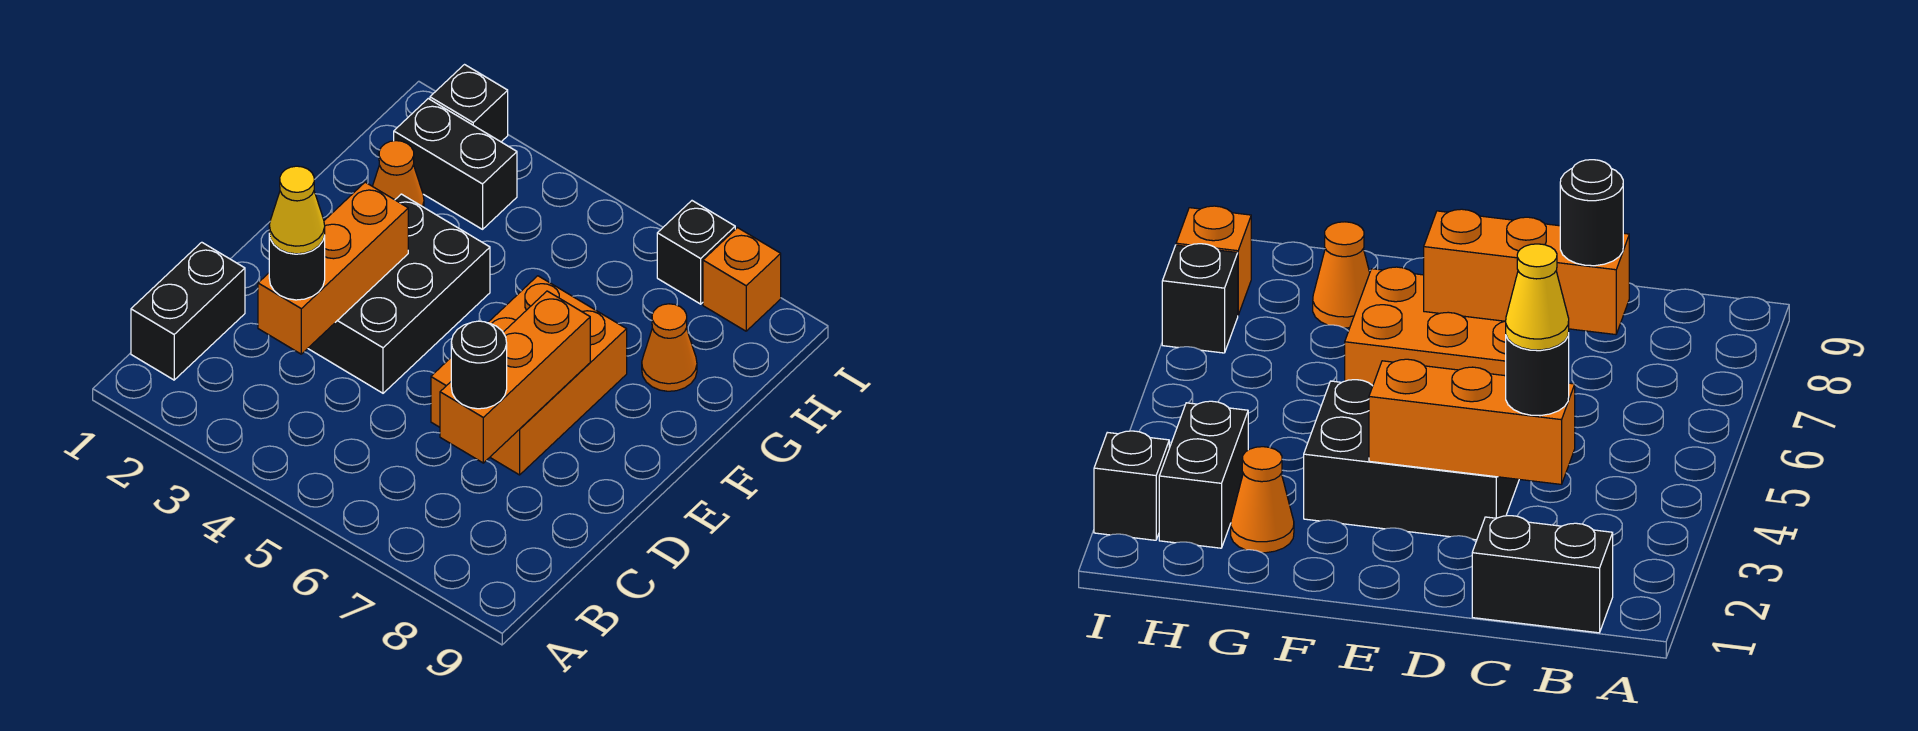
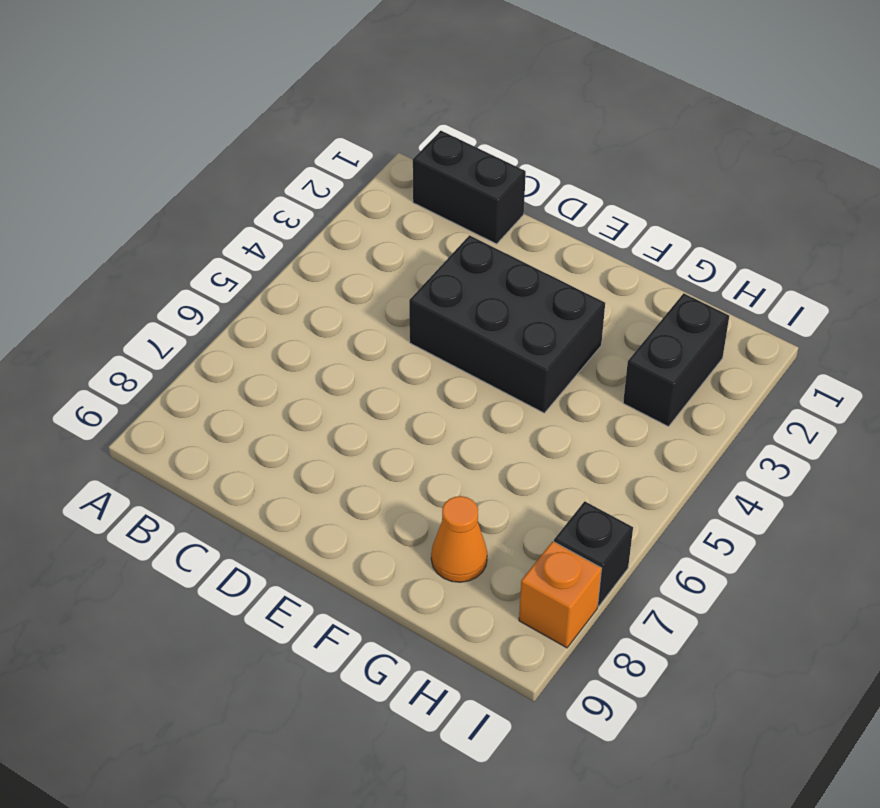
none -> orange 2x3 brick [431,276,627,475]
none -> orange 1x1 cone [373,141,424,207]
none -> black 1x1 brick [430,65,508,142]

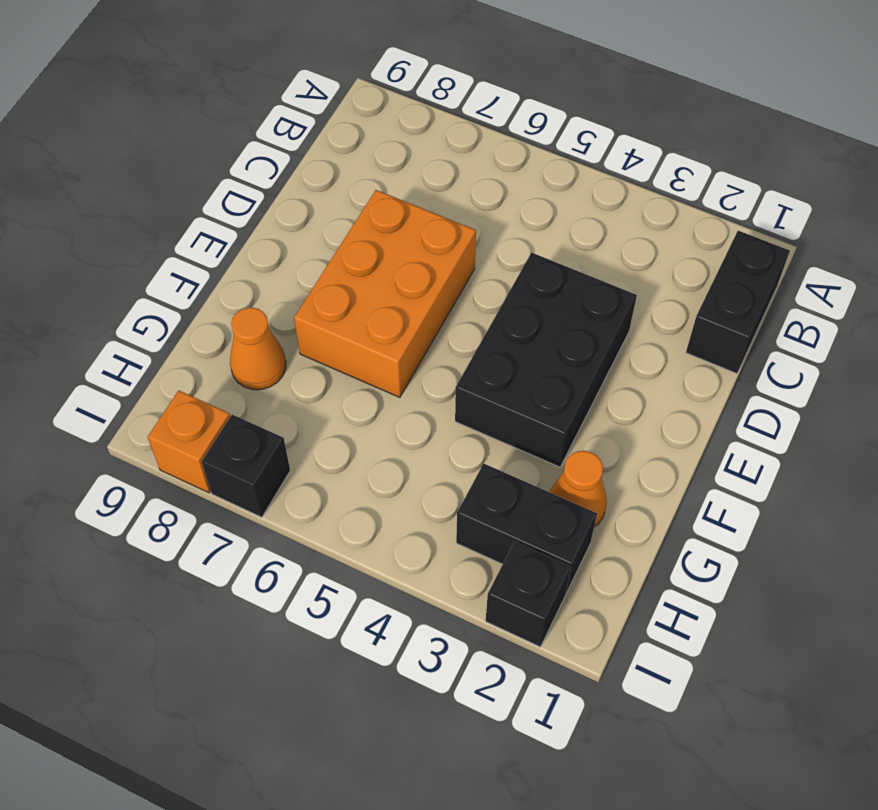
none -> orange 1x3 brick [258,182,408,354]
none -> orange 1x3 brick [440,291,590,463]
none -> black 1x1 round brick [269,234,325,300]

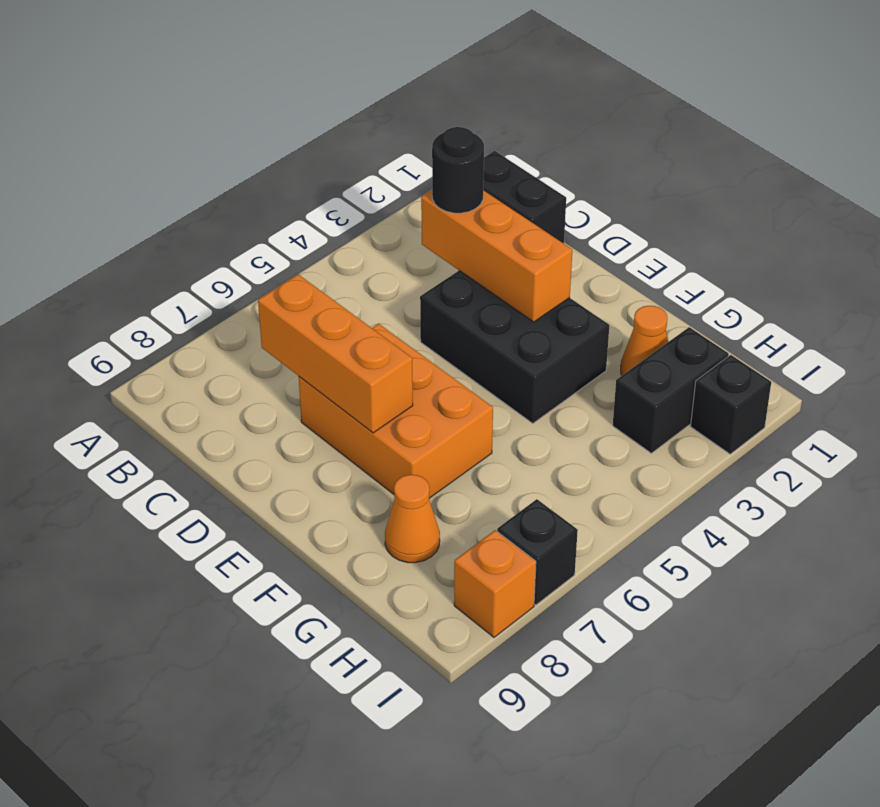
none -> black 1x1 round brick [451,321,507,409]
none -> yellow 1x1 cone [269,166,325,254]

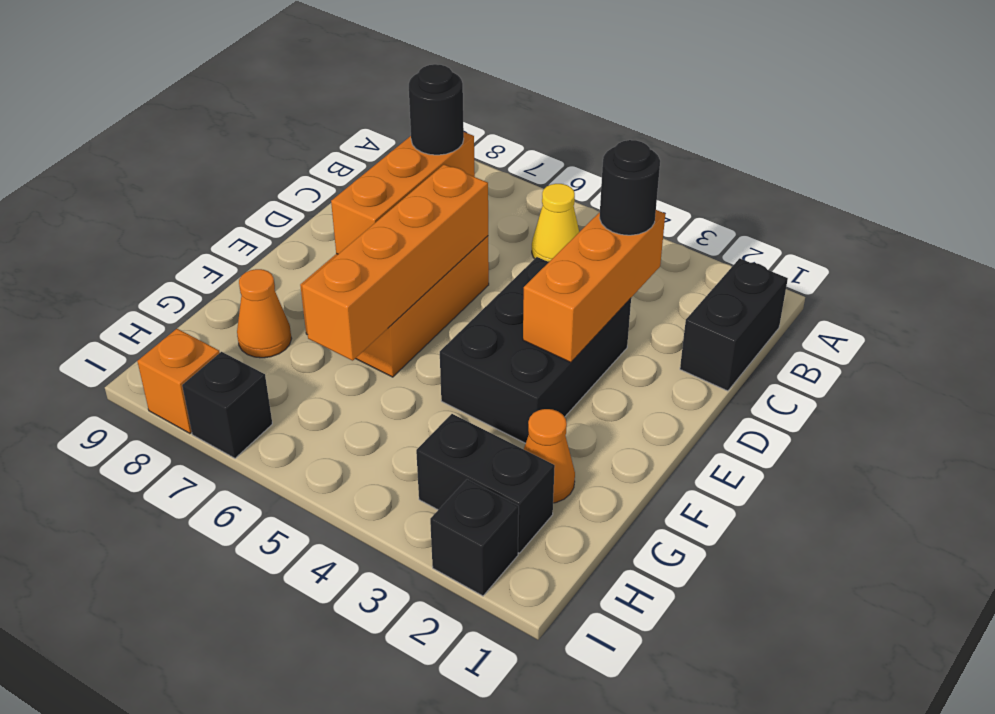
yellow 1x1 cone [532,184,579,261] -> yellow 1x1 cone moved to [269,166,325,254]
orange 1x4 brick [302,164,488,361] -> none

